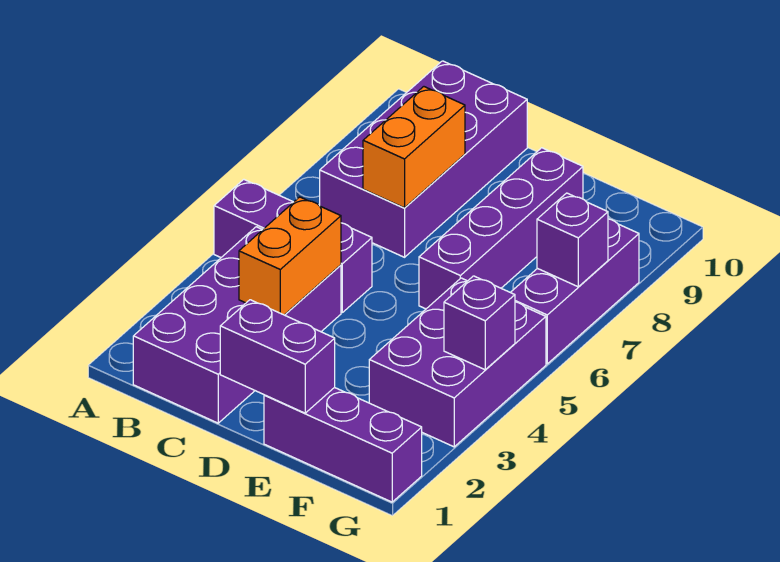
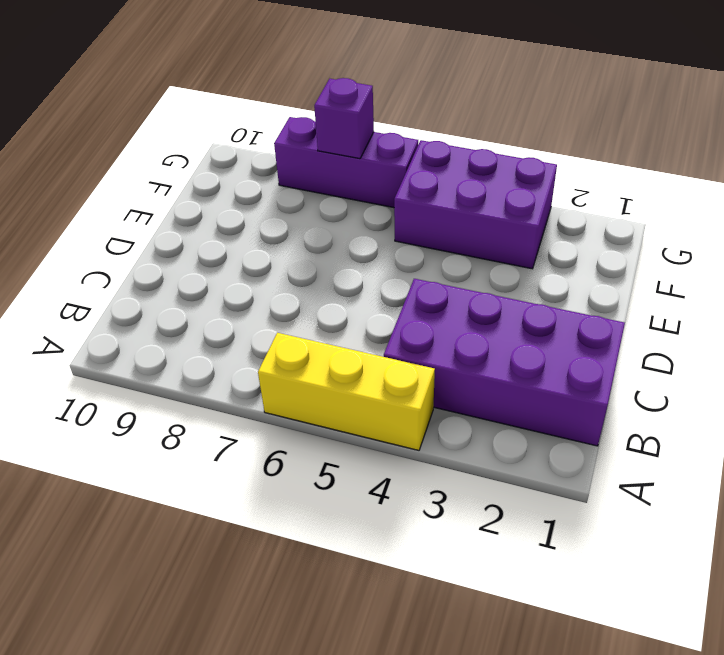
yellow 1x3 brick [258,333,435,450] -> purple 1x3 brick [214,179,372,312]
none -> purple 2x4 brick [320,61,527,257]
none -> purple 1x3 brick [264,387,422,502]
none -> purple 1x4 brick [419,148,583,309]

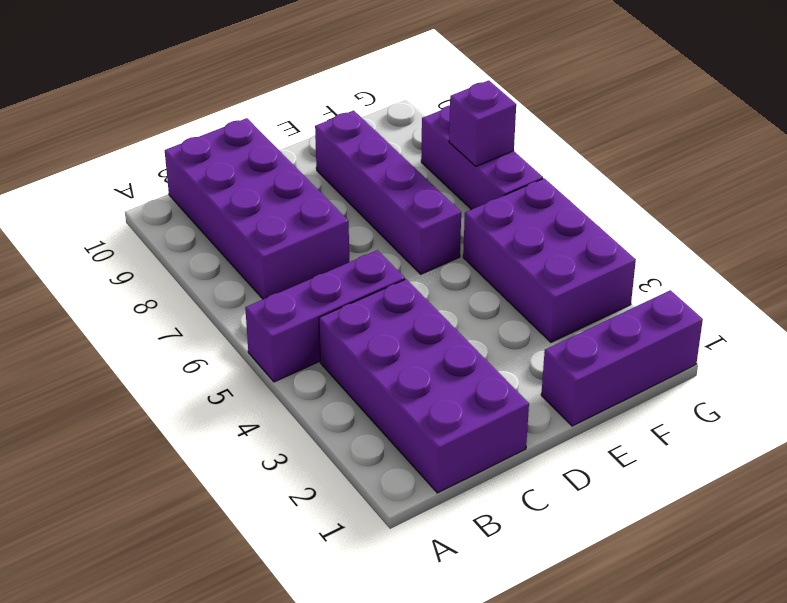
none -> orange 1x2 brick [239,197,341,315]
none -> orange 1x2 brick [363,87,465,208]
none -> purple 1x2 brick [220,300,335,413]

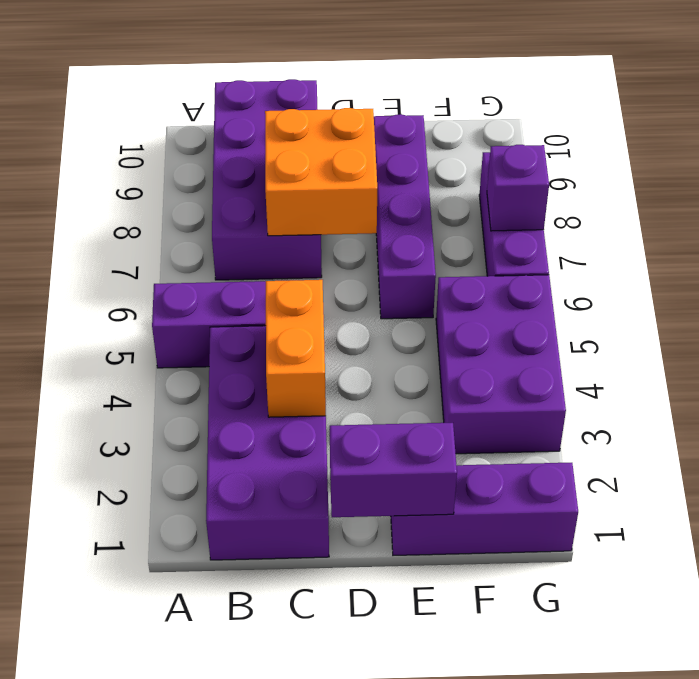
orange 2x2 brick [265,108,377,236] -> orange 1x2 brick [363,87,465,208]
none -> purple 1x1 brick [444,276,515,370]

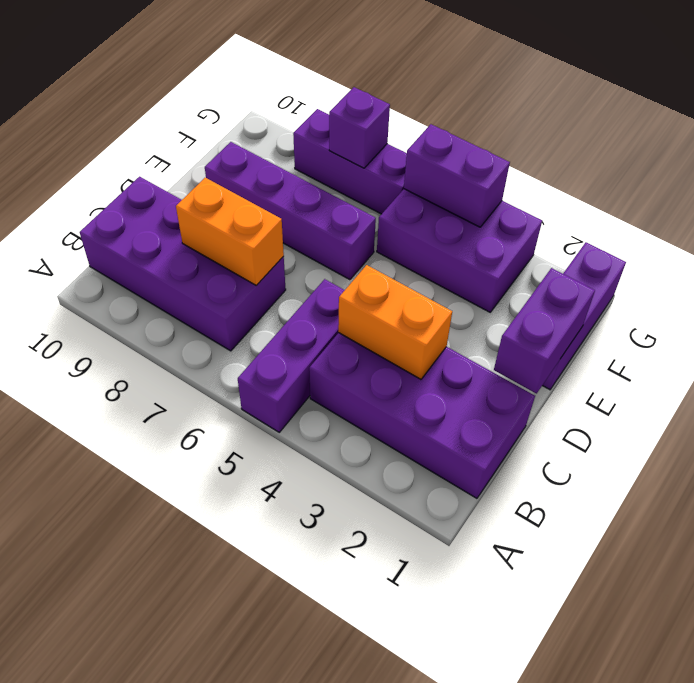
purple 1x2 brick [404,124,510,227] -> purple 1x1 brick [444,276,515,370]

